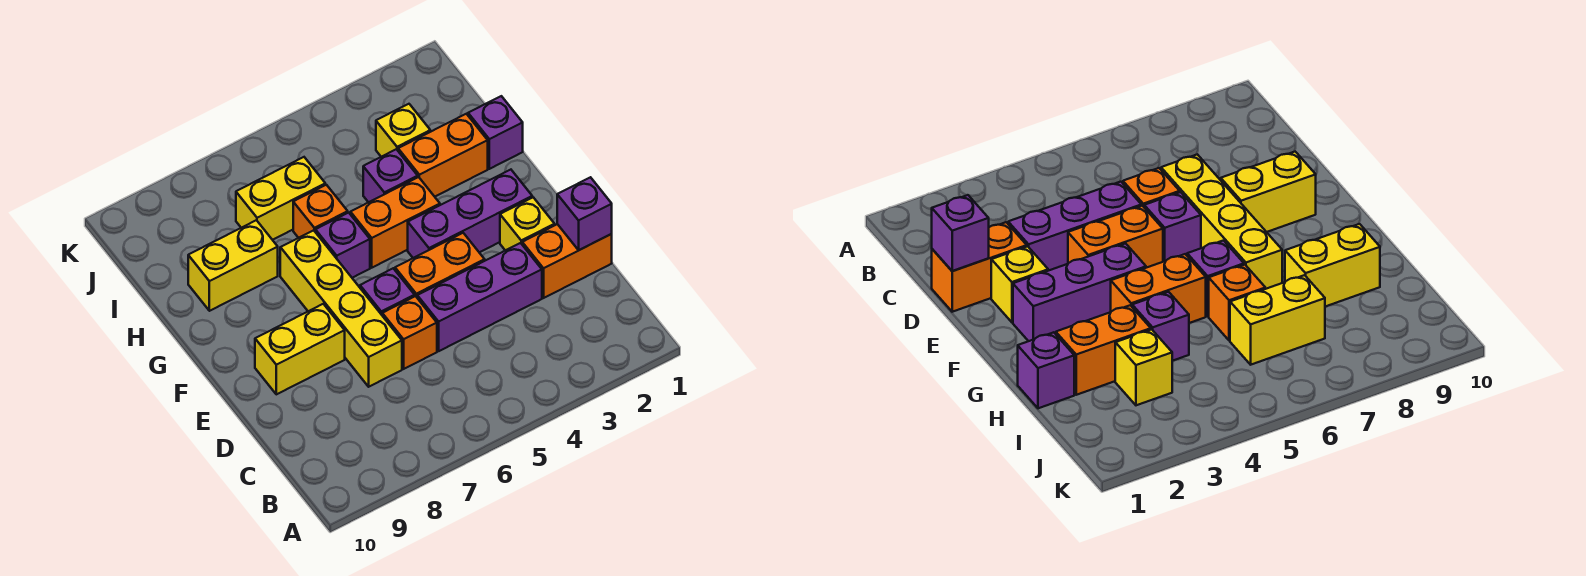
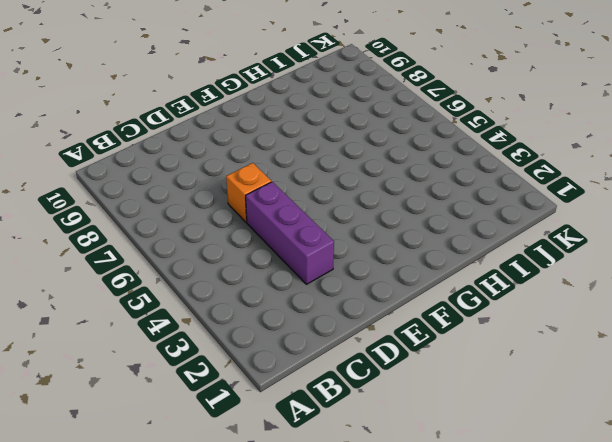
none -> orange 1x2 brick [522,224,612,298]
none -> yellow 1x4 brick [280,230,402,387]
none -> yellow 1x1 brick [500,197,555,250]

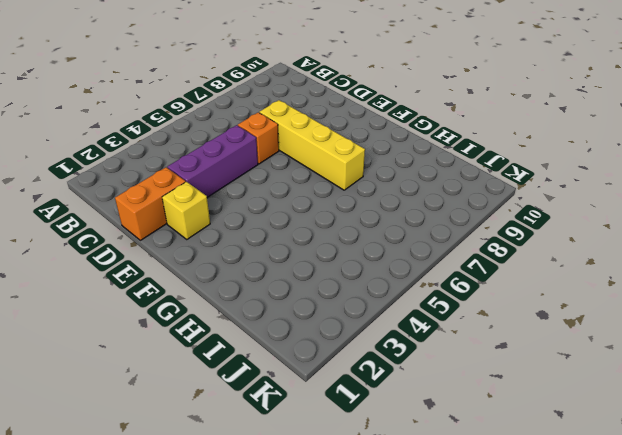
none -> orange 1x2 brick [395,233,485,297]
none -> purple 1x1 brick [360,268,415,315]
none -> yellow 1x2 brick [255,304,345,394]

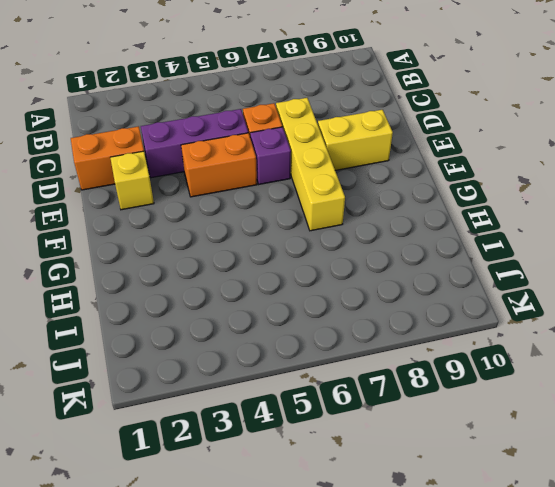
none -> purple 1x3 brick [408,170,532,258]
none -> orange 1x2 brick [350,177,440,268]
none -> purple 1x1 brick [315,213,370,278]

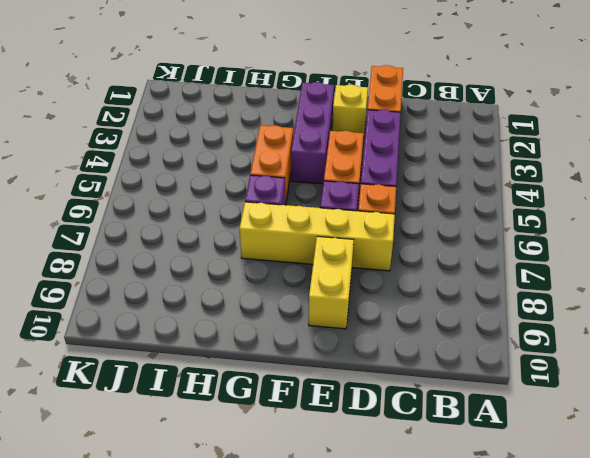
none -> purple 1x1 brick [468,96,523,169]
none -> orange 1x2 brick [398,114,488,197]
none -> purple 1x1 brick [363,149,418,202]

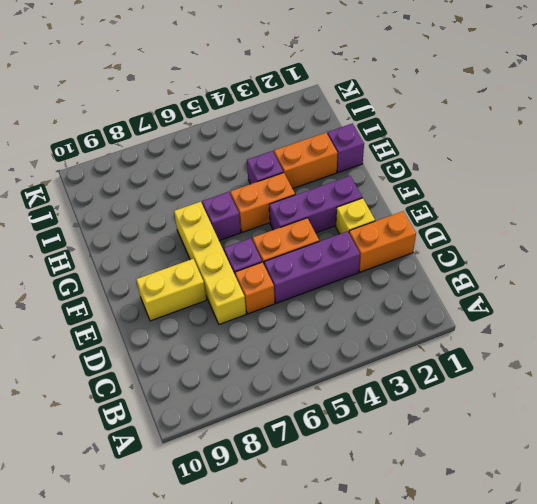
none -> orange 1x1 brick [293,185,348,238]
none -> yellow 1x2 brick [188,220,278,311]
none -> yellow 1x1 brick [376,104,430,157]

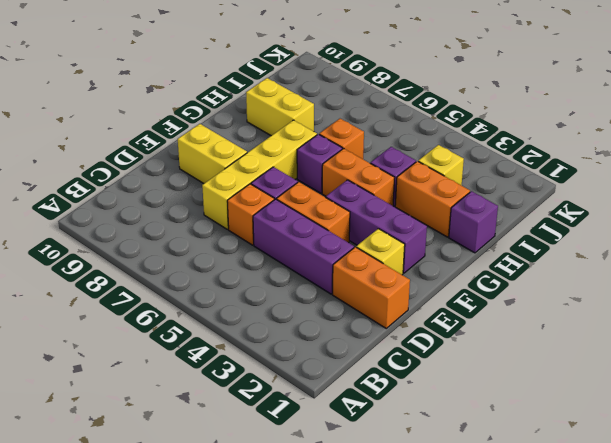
none -> yellow 1x2 brick [236,157,325,240]
none -> purple 1x1 brick [557,177,612,250]

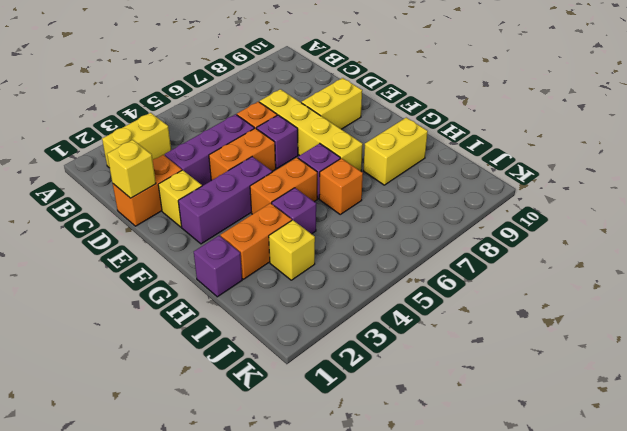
yellow 1x2 brick [102,113,171,168] -> yellow 1x2 brick moved to [236,157,325,240]
yellow 1x1 brick [107,140,156,198] -> purple 1x1 brick [557,177,612,250]

